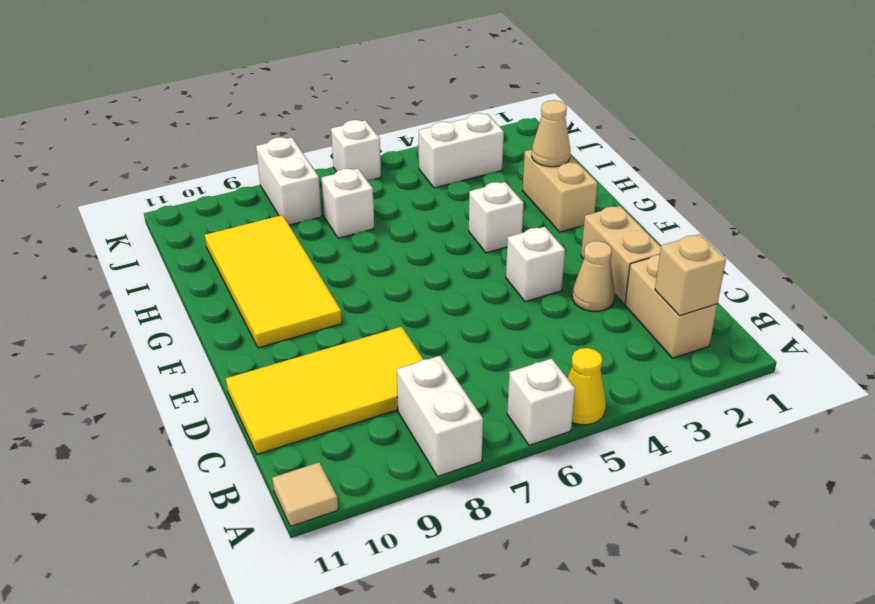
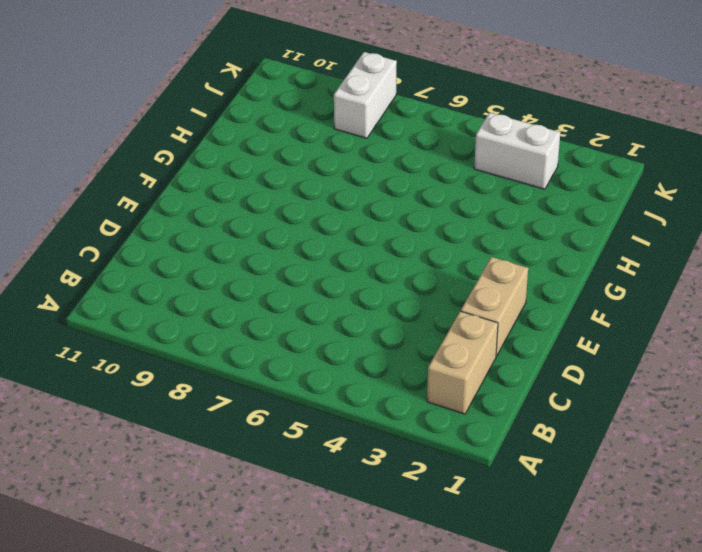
none -> yellow 1x1 cone [568,348,606,425]
none -> white 1x1 brick [507,359,575,445]
none -> white 1x2 brick [397,356,483,476]

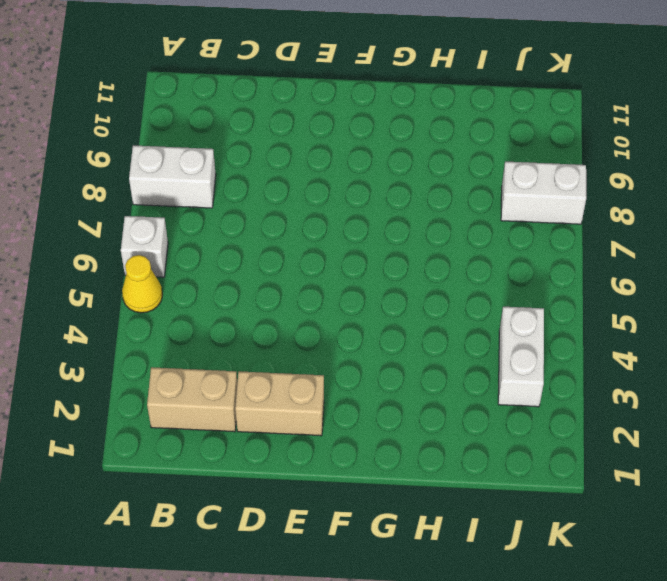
none -> tan 1x1 tile [272,462,338,526]
none -> yellow 2x4 tile [226,327,424,454]
none -> tan 1x1 cone [572,241,615,311]

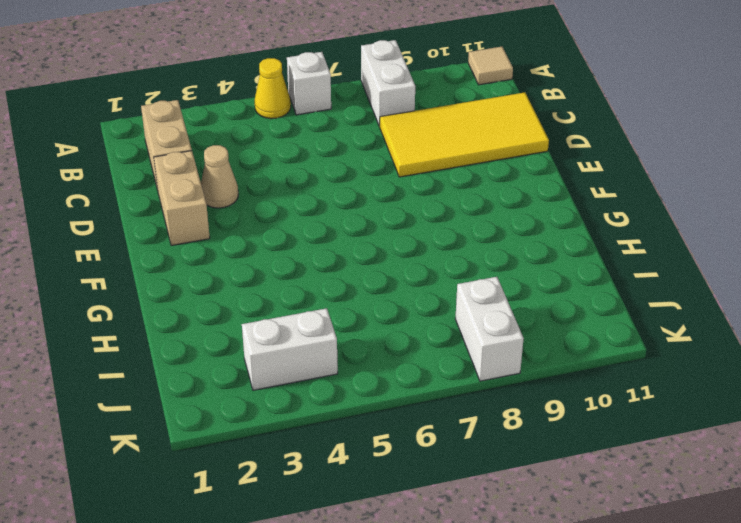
none -> white 1x1 brick [506,227,565,302]
none -> yellow 2x4 tile [205,215,342,348]
none -> tan 1x2 brick [522,150,598,232]

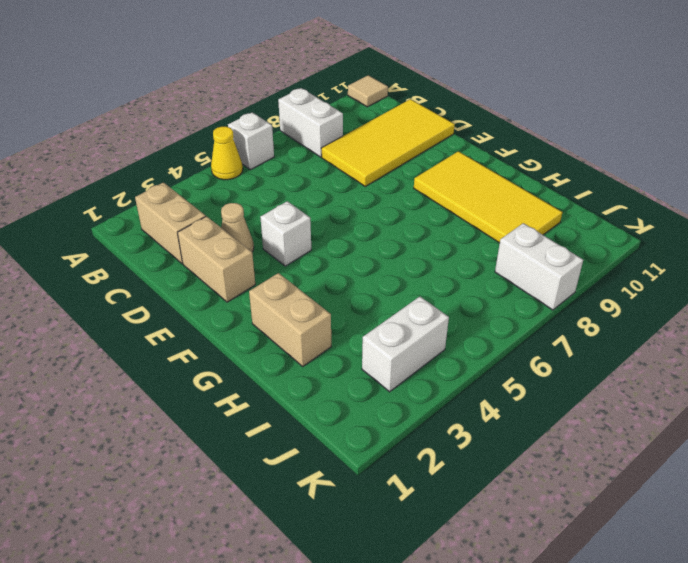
none -> white 1x1 brick [469,182,524,253]
none -> white 1x1 brick [321,168,374,238]
none -> white 1x1 brick [331,120,381,180]

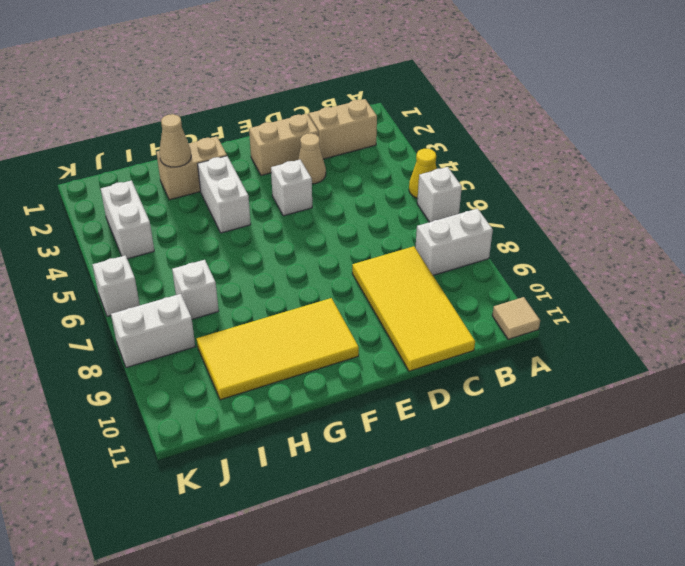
white 1x2 brick [198,156,251,233] -> white 1x1 brick [469,182,524,253]
none -> tan 1x1 brick [655,234,726,316]

